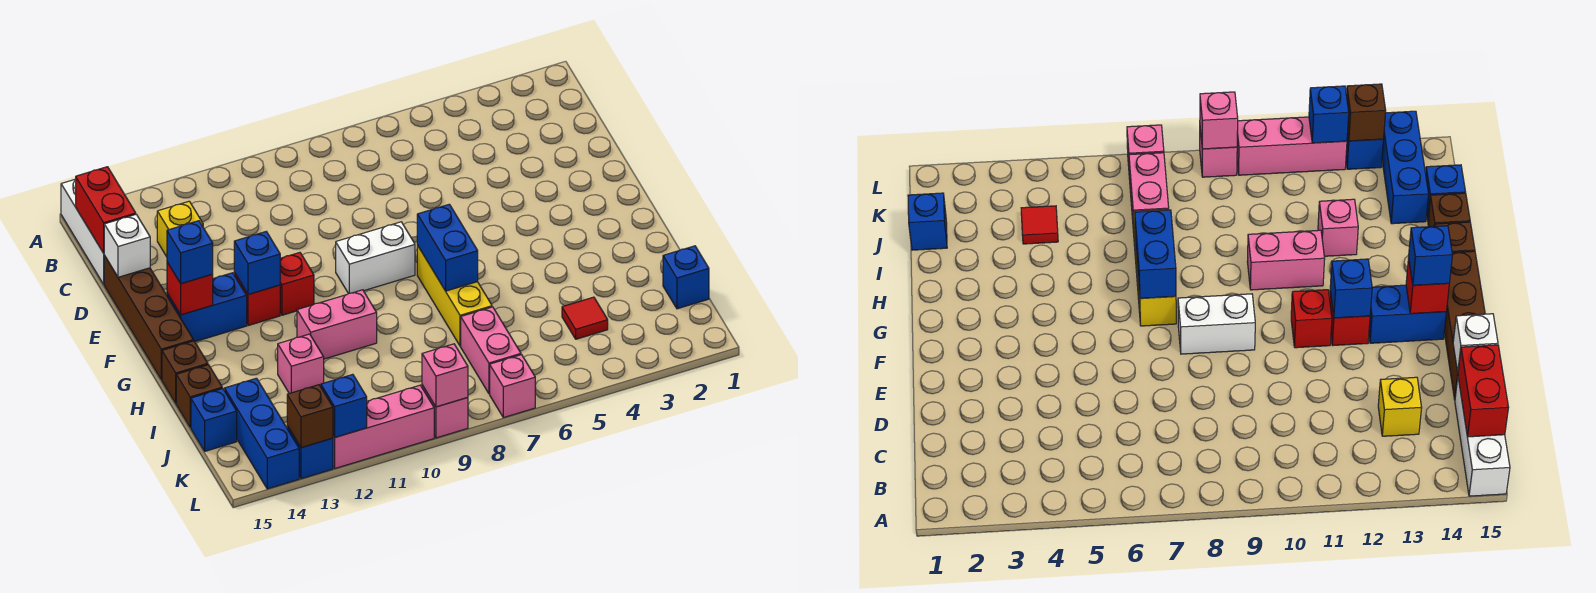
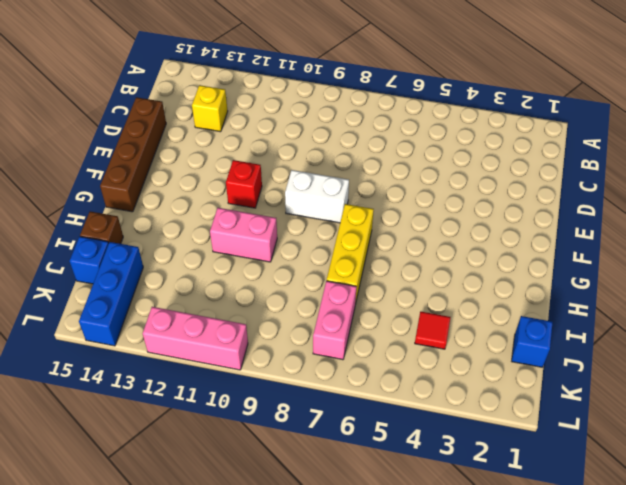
none -> white 1x3 brick [61,179,105,284]
none -> red 1x1 brick [234,273,280,326]
none -> blue 1x2 brick [167,273,247,342]
none -> brown 1x1 brick [162,341,208,403]

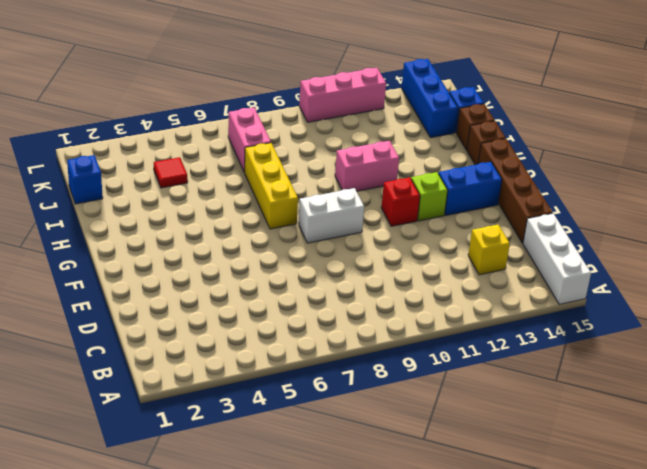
lime 1x1 brick [411,172,448,221] -> red 1x1 brick [234,273,280,326]
none -> pink 1x1 brick [278,334,324,394]
none -> pink 1x1 brick [490,355,535,418]
none -> pink 1x1 brick [422,385,468,438]
none -> blue 1x1 brick [287,426,333,479]

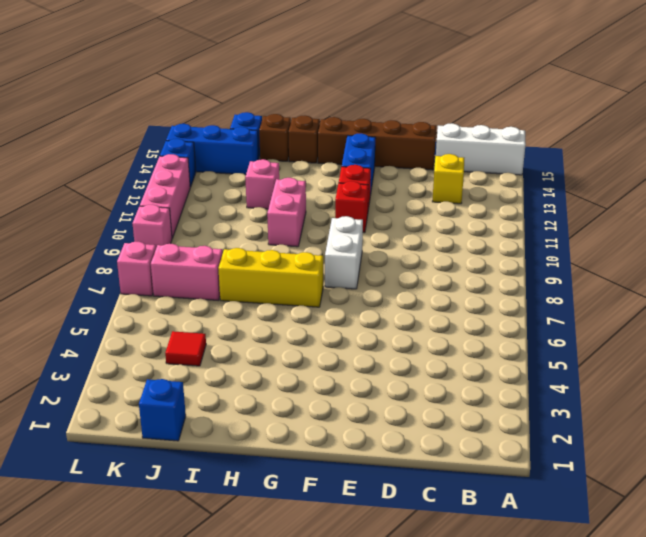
none -> red 1x2 brick [76,167,136,253]
none -> white 1x1 brick [104,214,150,277]
none -> blue 1x1 brick [234,232,280,295]
none -> red 1x1 brick [167,262,213,315]

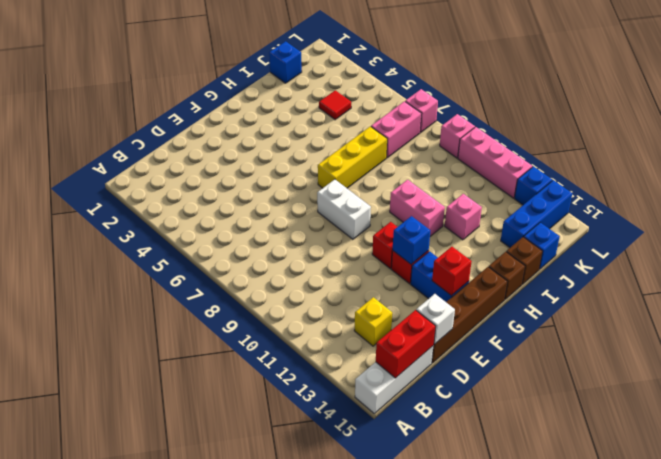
none -> blue 1x2 brick [417,204,478,291]
none -> pink 1x1 brick [422,344,468,407]
none -> blue 1x1 brick [321,374,367,437]
none -> brown 1x1 brick [287,385,333,448]

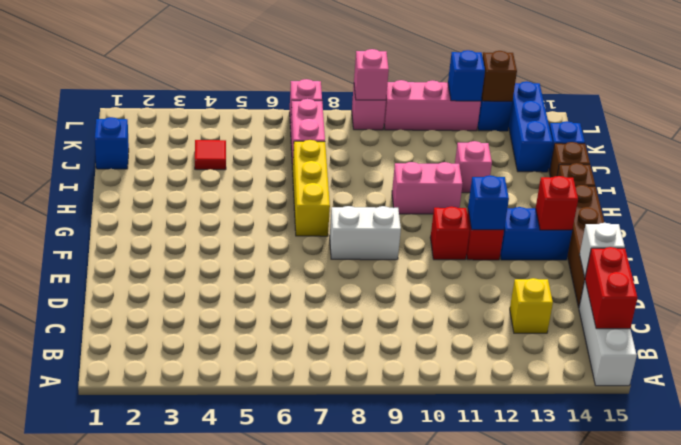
none -> blue 1x2 brick [417,204,478,291]
none -> blue 1x1 brick [167,221,213,284]

